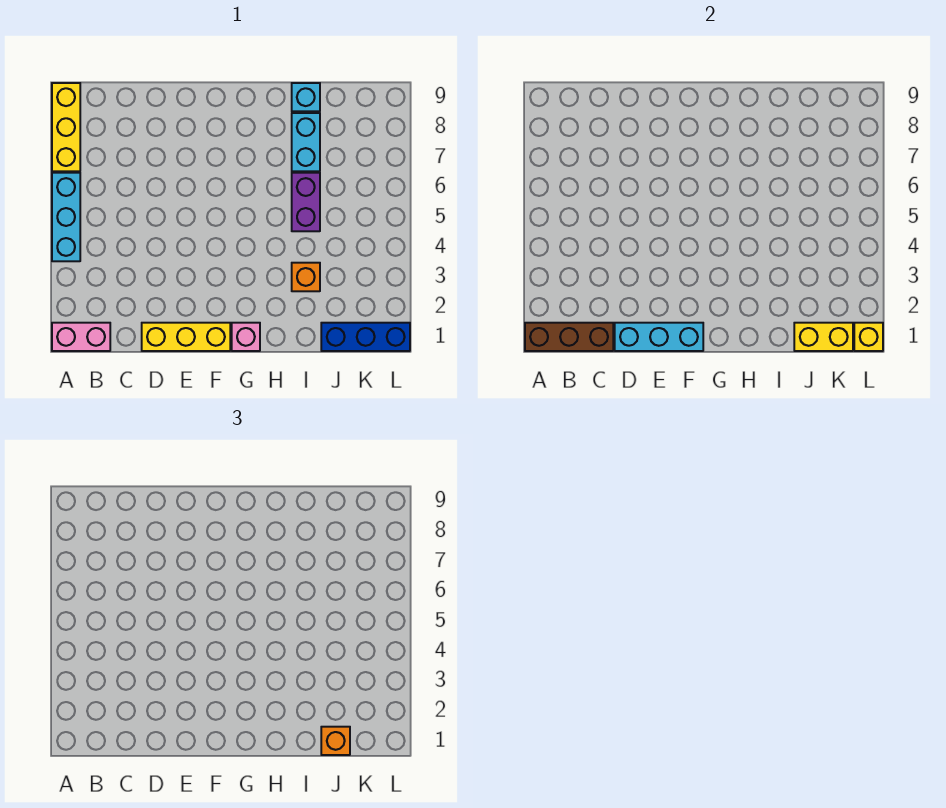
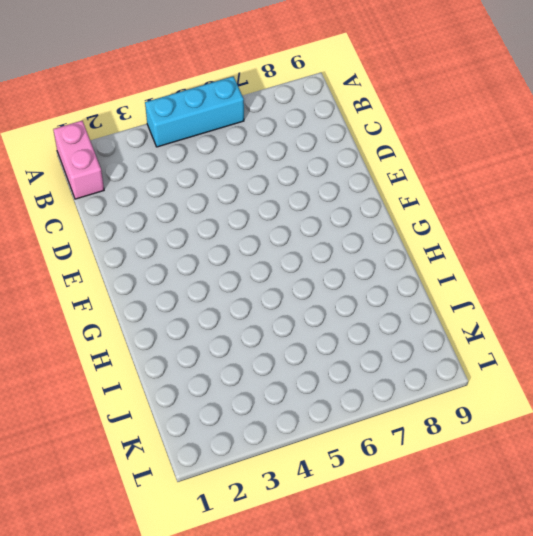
none -> yellow 1x3 brick [52,83,80,171]
none -> yellow 1x3 brick [142,323,230,351]
none -> pink 1x1 brick [232,323,260,351]

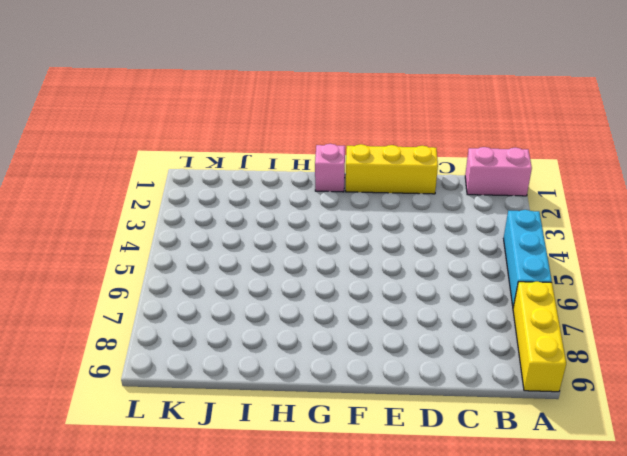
none -> orange 1x1 brick [292,263,320,291]
none -> purple 1x2 brick [292,173,320,231]
none -> cyan 1x2 brick [292,113,320,171]

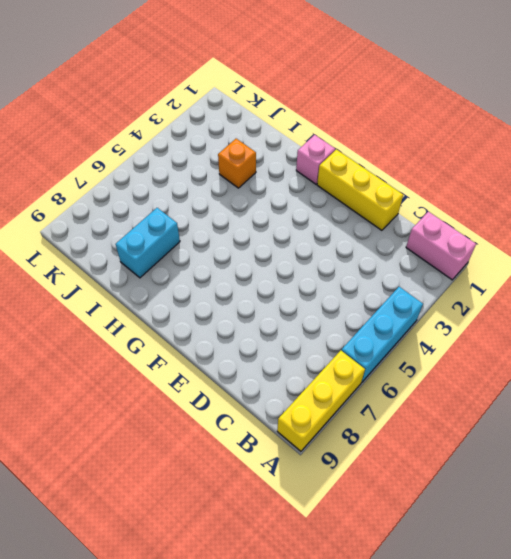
none -> purple 1x2 brick [292,173,320,231]
none -> cyan 1x1 brick [292,83,320,111]
none -> blue 1x3 brick [321,323,410,351]

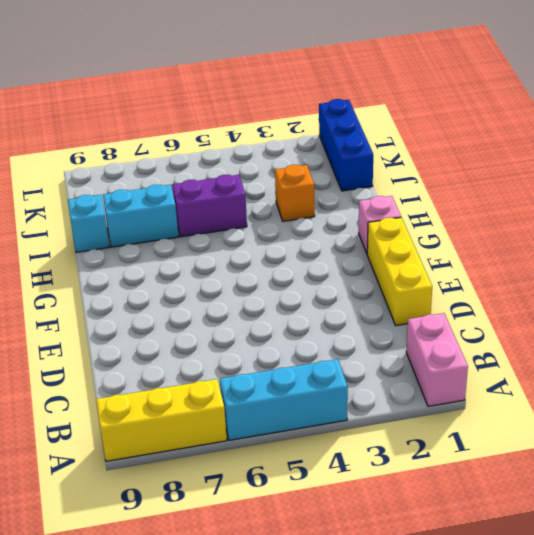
none -> brown 1x3 brick [525,323,613,351]
none -> cyan 1x3 brick [615,323,703,351]
none -> yellow 1x2 brick [794,323,853,351]

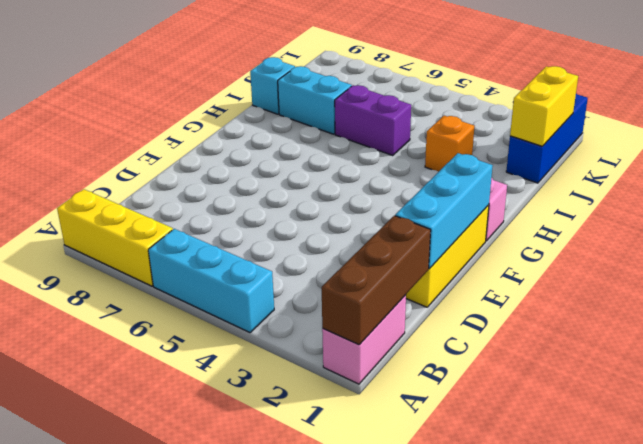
none -> yellow 1x1 brick [854,323,883,351]
none -> orange 1x1 brick [321,727,350,755]

